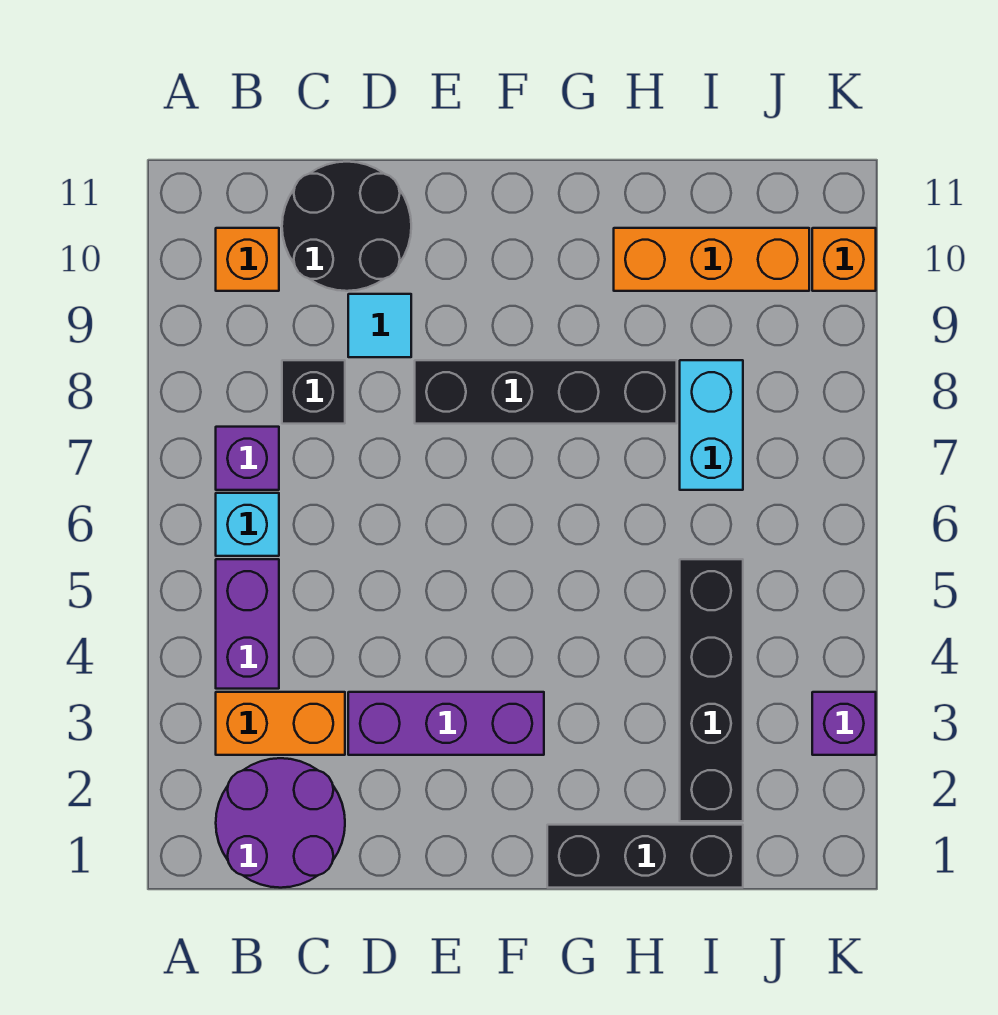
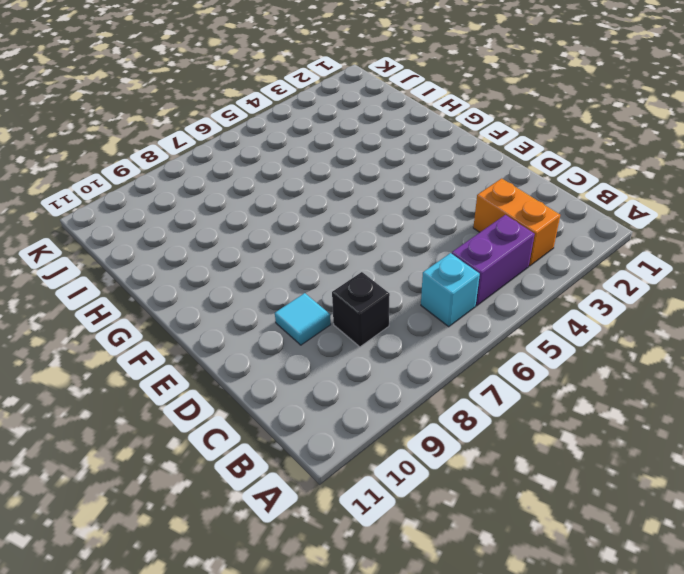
none -> purple 2x2 round brick [216,758,345,888]
none -> purple 1x1 brick [216,427,279,490]
none -> orange 1x1 brick [216,228,279,291]

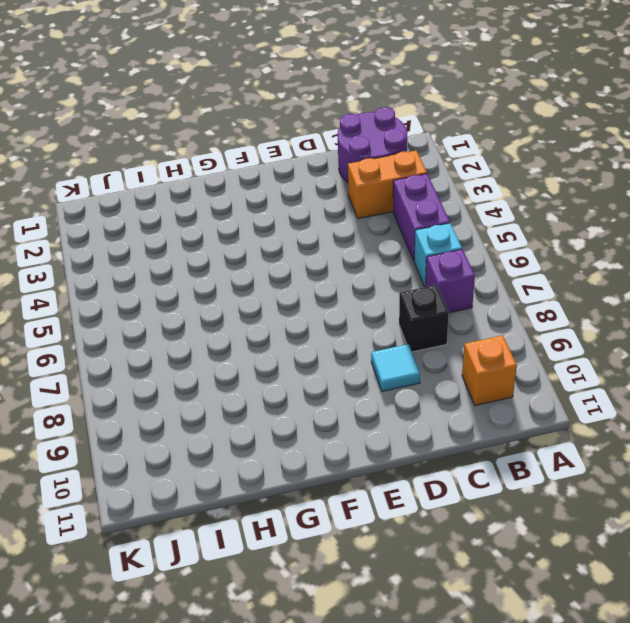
none -> black 2x2 round brick [282,162,411,291]
none -> purple 1x3 brick [348,692,544,755]
none -> black 1x4 brick [415,360,677,424]

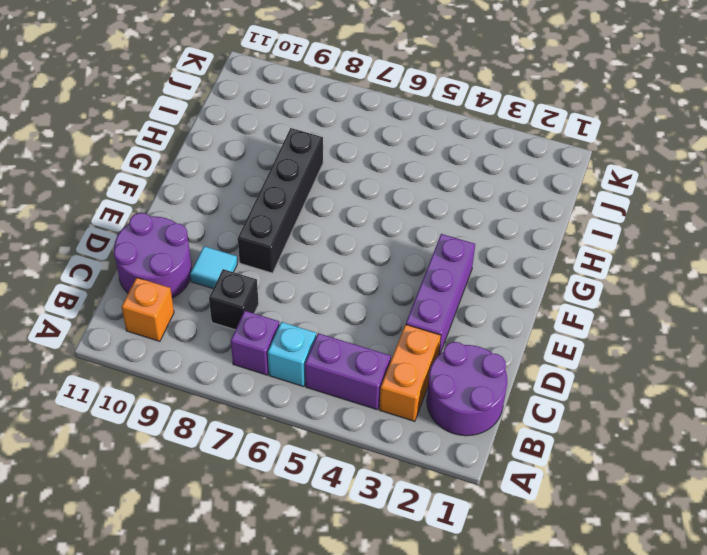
purple 2x2 round brick [114,213,192,298] -> black 2x2 round brick [282,162,411,291]
none -> black 1x3 brick [547,825,743,888]
none -> orange 1x3 brick [614,228,809,291]
none -> black 1x4 brick [680,559,743,821]

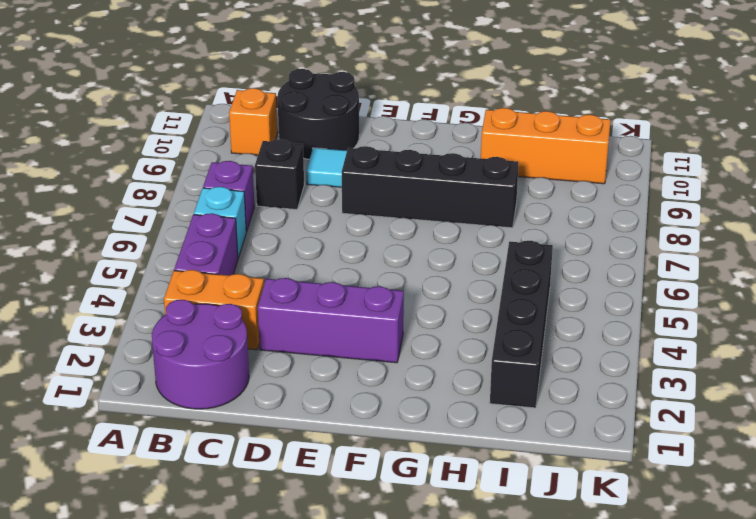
none -> black 1x3 brick [547,825,743,888]
none -> cyan 1x2 brick [680,360,743,490]
none -> purple 1x1 brick [812,692,876,755]

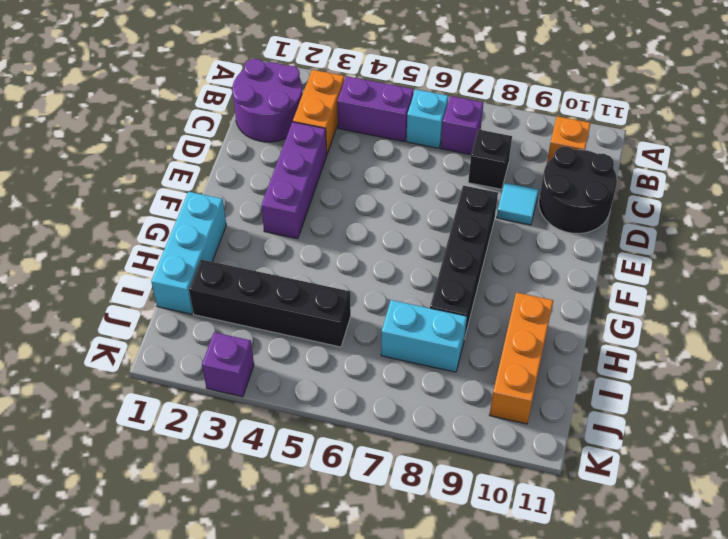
cyan 1x3 brick [151,192,226,314] -> black 1x3 brick [547,825,743,888]
none -> orange 1x1 brick [812,228,876,291]

